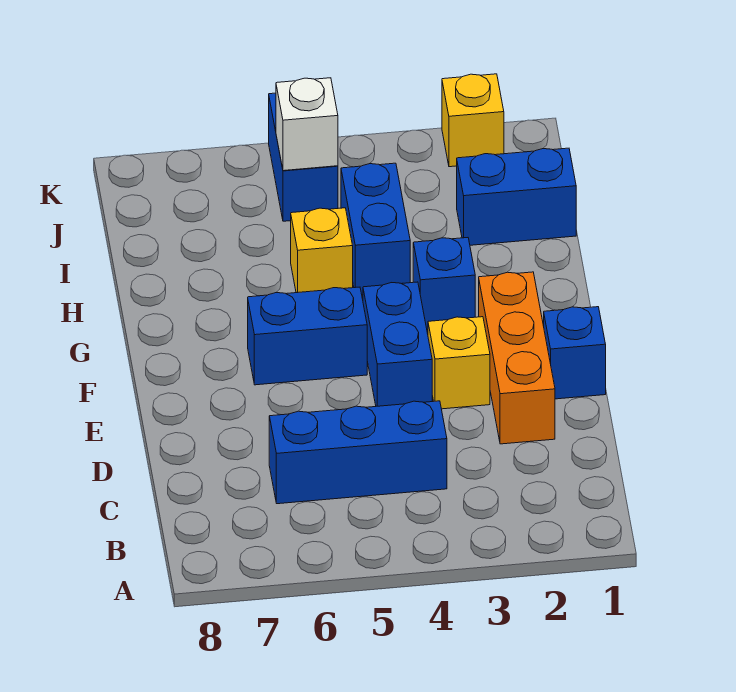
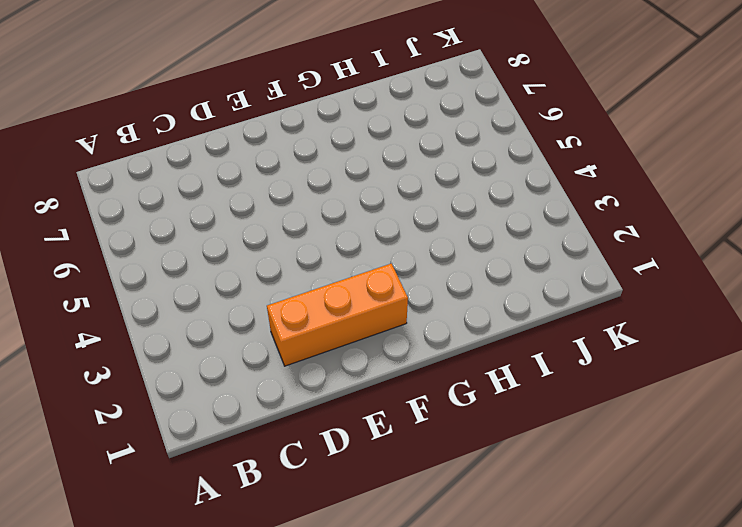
none -> blue 1x3 brick [269,401,447,504]
none -> blue 1x1 brick [544,307,606,399]
none -> yellow 1x1 brick [428,317,490,409]

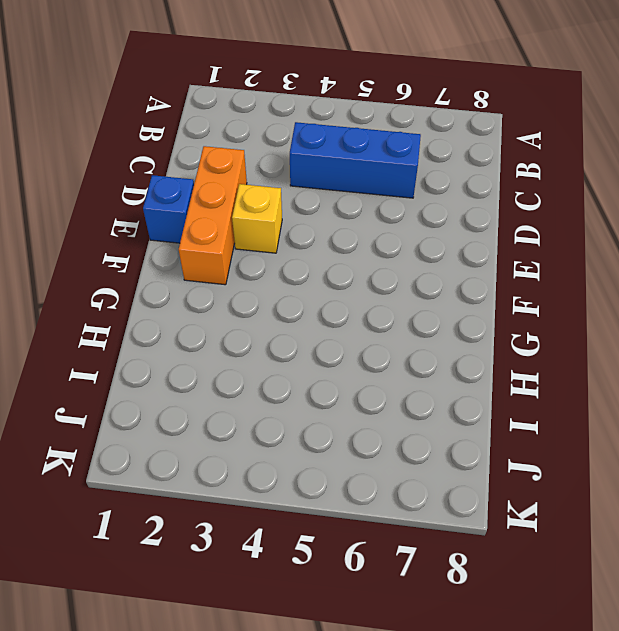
none -> blue 1x2 brick [363,282,432,406]
none -> blue 1x2 brick [248,287,367,385]
none -> blue 1x1 brick [413,238,475,330]

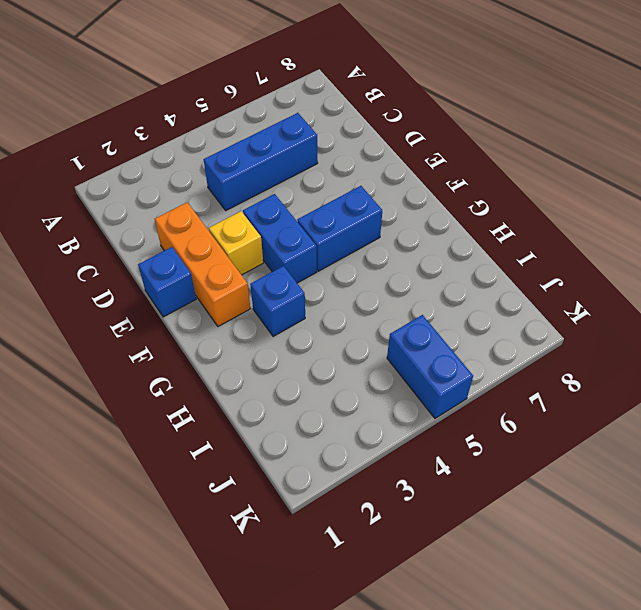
none -> blue 1x2 brick [341,163,410,295]
none -> yellow 1x1 brick [291,208,353,293]
none -> blue 1x2 brick [457,148,576,245]

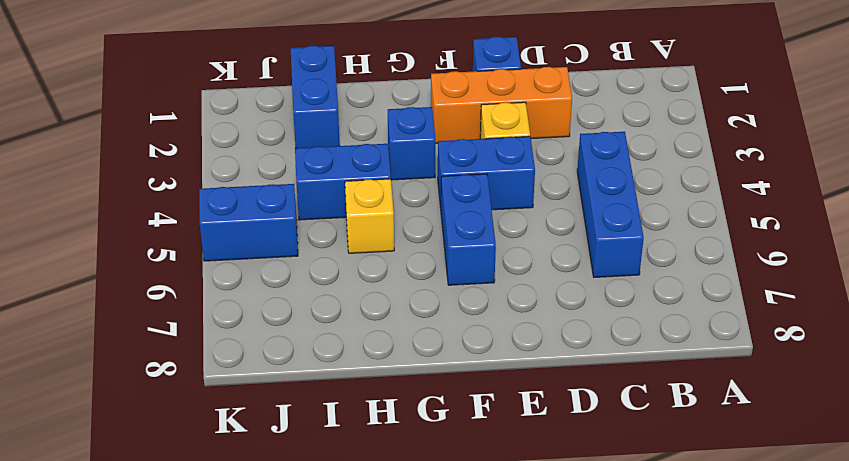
none -> yellow 1x1 brick [442,74,504,167]
none -> white 1x1 brick [276,78,338,171]

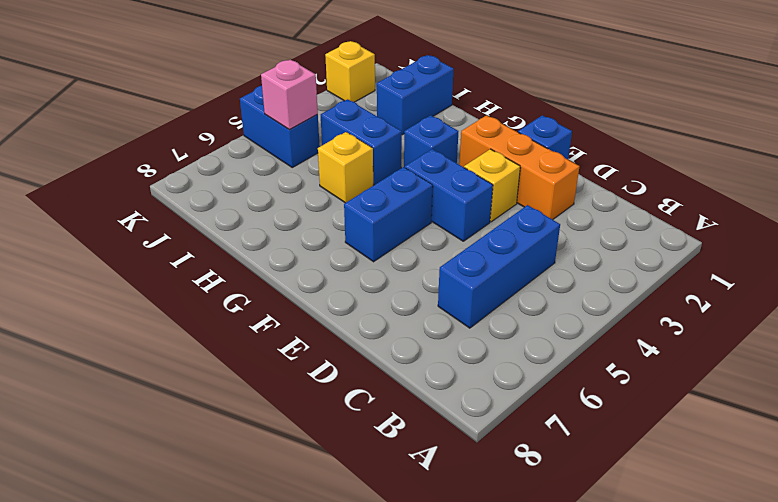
pink 1x1 brick [261,60,318,129] -> white 1x1 brick [276,78,338,171]

